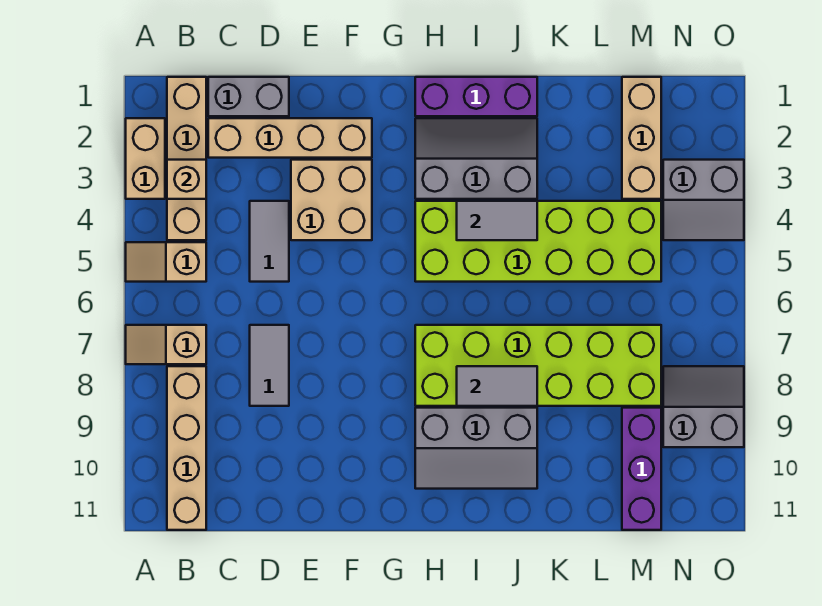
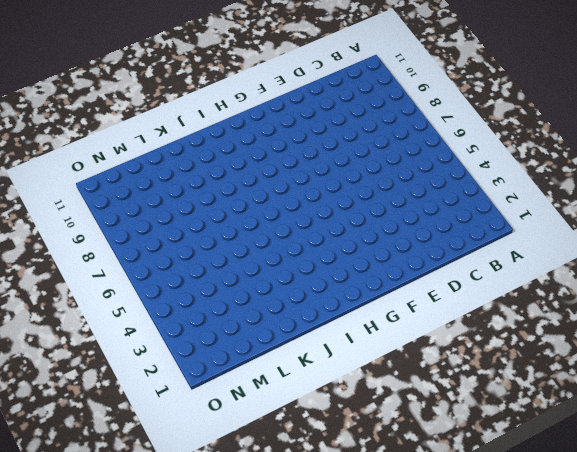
none -> tan 1x2 brick [126,118,165,199]
none -> tan 1x2 slope [126,242,206,282]
none -> tan 1x2 slope [126,325,206,364]

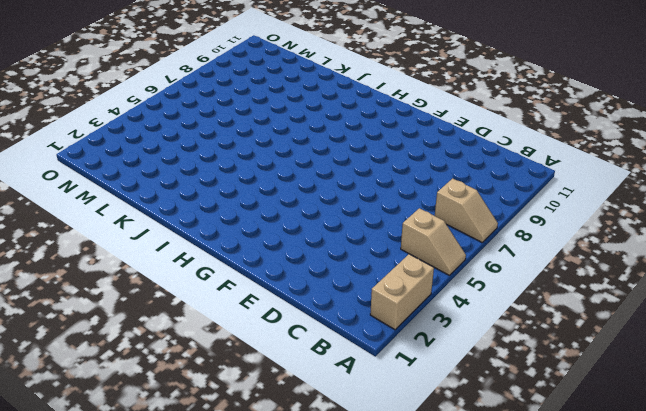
none -> tan 1x4 brick [167,77,206,240]
none -> tan 1x4 brick [167,366,206,530]
none -> grey 1x2 brick [208,77,289,116]

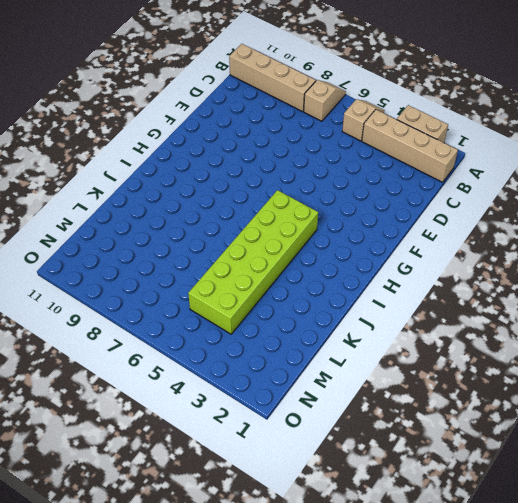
none -> grey 1x2 brick [208,77,289,116]
none -> tan 1x4 brick [208,118,372,158]
none -> grey 1x2 tile [250,201,289,282]

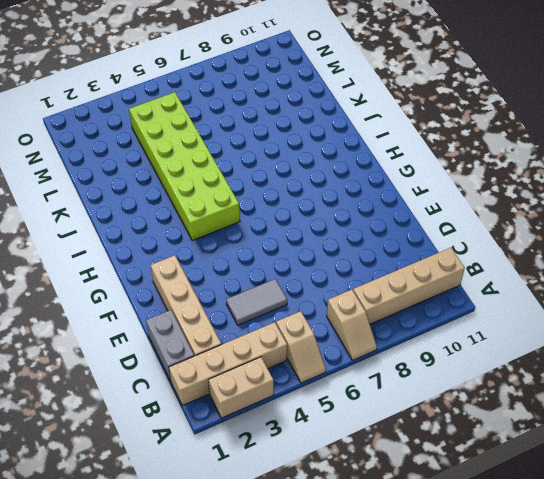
none -> grey 1x2 tile [250,325,289,406]
none -> tan 2x2 brick [291,160,372,240]
none -> purple 1x3 brick [415,77,537,116]

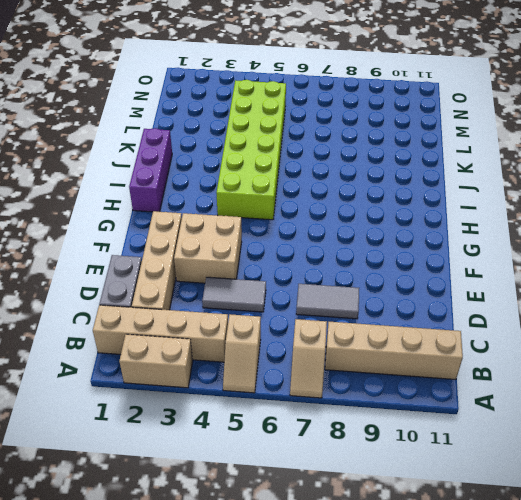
none -> grey 2x3 slope [415,118,537,199]
none -> lime 2x6 brick [415,325,661,406]
none -> grey 2x3 slope [415,408,537,489]

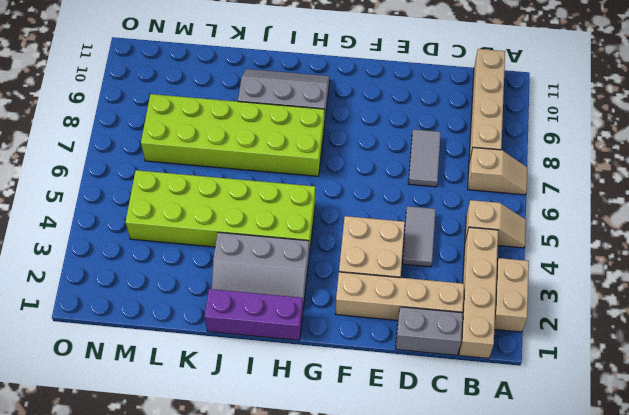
none -> tan 1x3 brick [622,77,661,199]
none -> purple 1x3 brick [622,408,661,530]
none -> grey 2x2 slope [663,160,744,240]

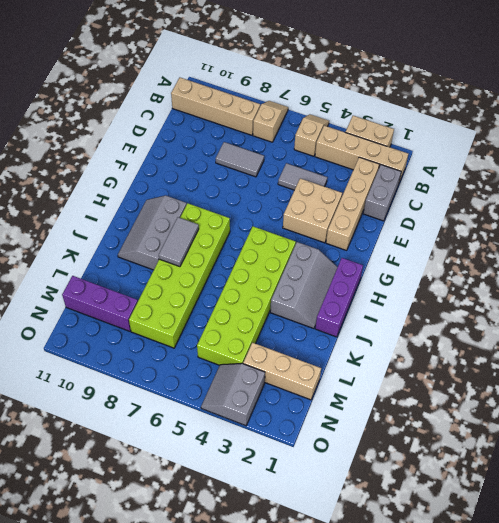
none -> grey 2x2 slope [663,366,744,447]
none -> tan 1x1 brick [167,160,206,199]
none -> grey 1x2 tile [457,201,537,240]

